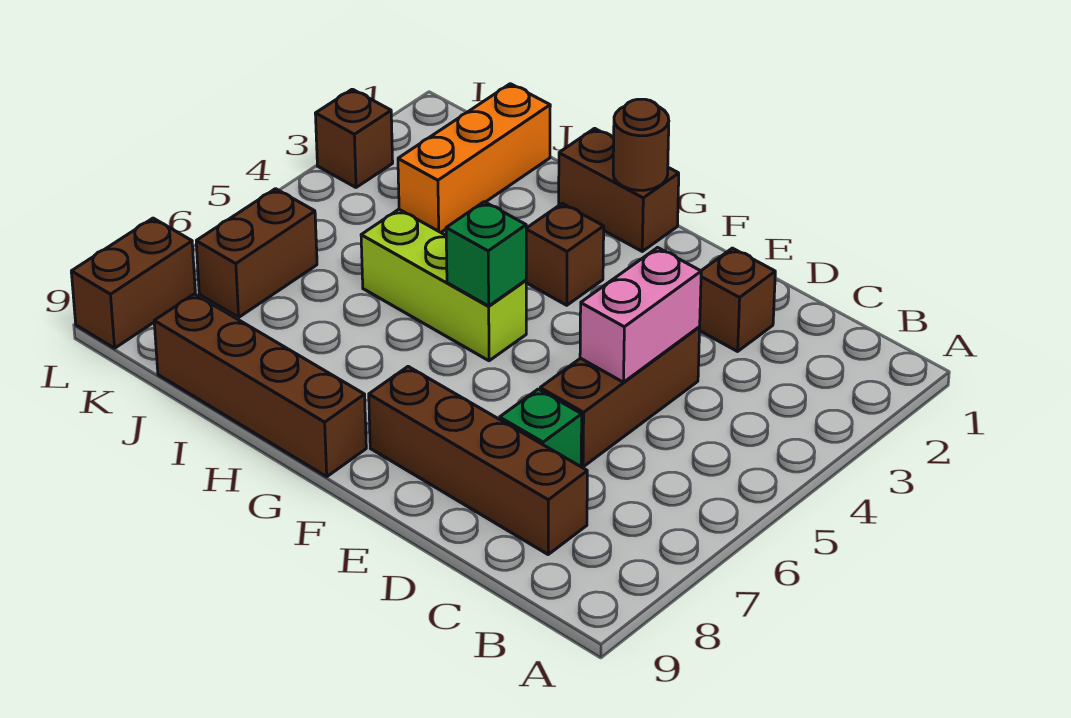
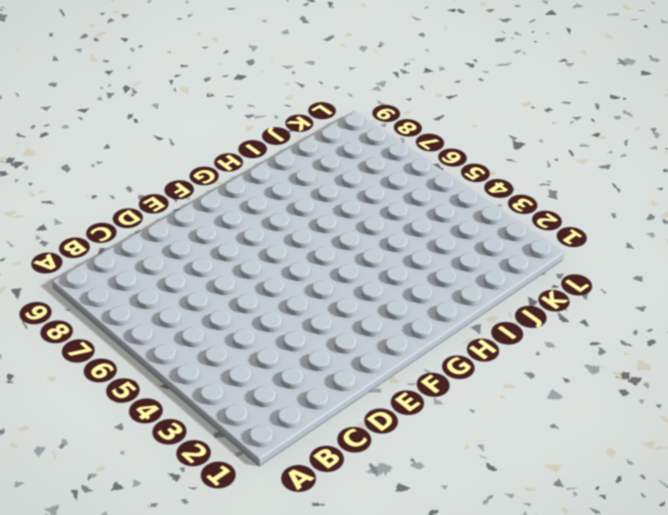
none -> brown 1x4 brick [369,367,587,554]
none -> brown 1x1 brick [700,248,775,351]
none -> brown 1x3 brick [540,327,700,467]

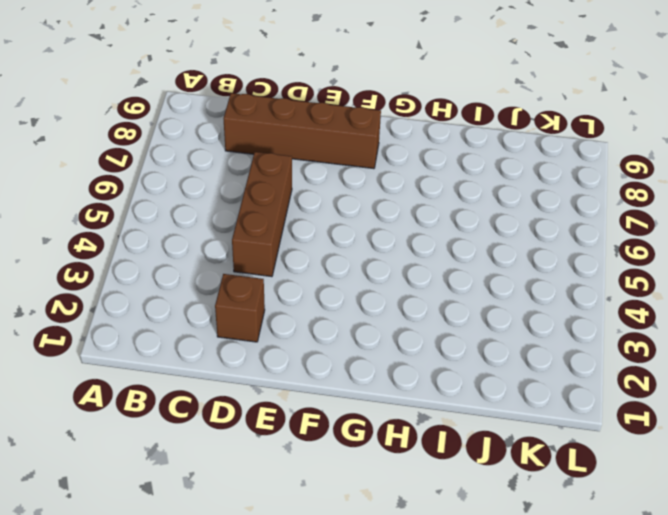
none -> green 1x1 brick [500,389,582,467]
none -> brown 1x2 brick [559,128,679,251]
none -> brown 1x1 brick [526,203,604,305]

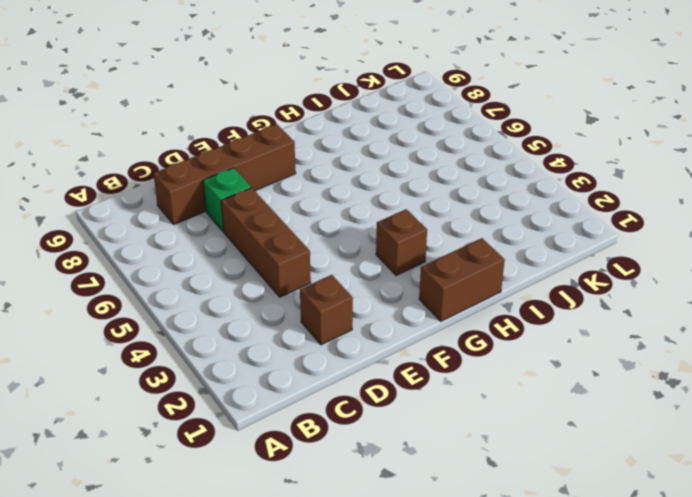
none -> lime 1x3 brick [361,209,526,361]
none -> brown 1x4 brick [154,294,366,477]
none -> orange 1x3 brick [398,84,550,232]

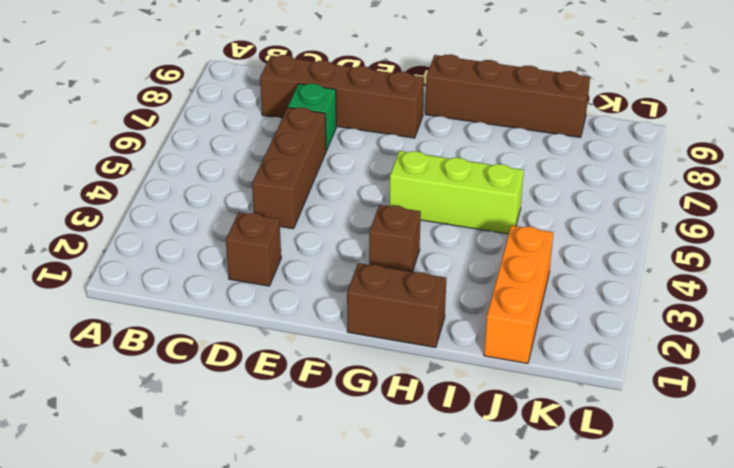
none -> brown 1x2 brick [196,189,317,317]
none -> brown 1x1 brick [315,89,393,187]
none -> brown 1x2 brick [71,218,195,348]

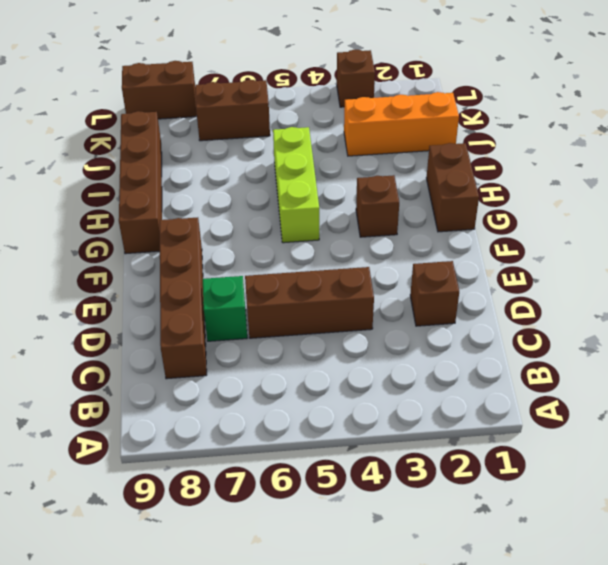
none -> pink 1x2 brick [580,248,701,382]
none -> brown 1x1 round brick [613,99,669,190]
none -> green 1x1 brick [446,202,526,306]

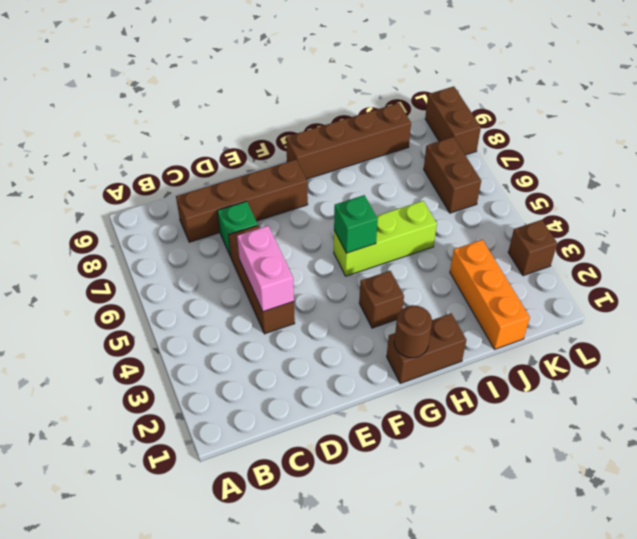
none -> brown 1x1 brick [700,248,775,351]

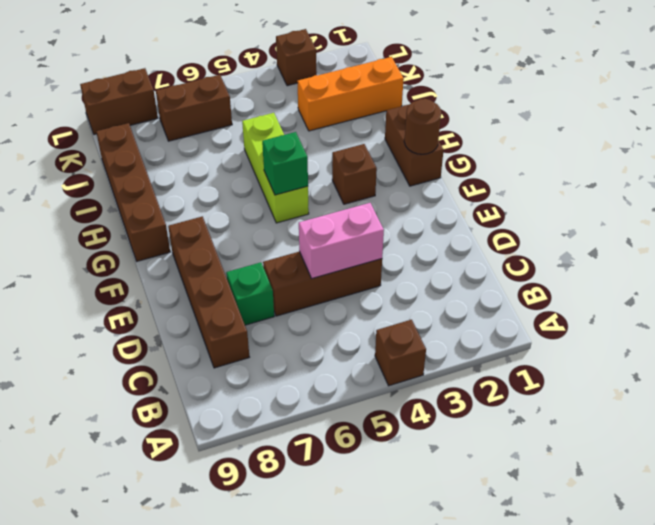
brown 1x1 brick [375,320,426,386] -> brown 1x1 brick moved to [700,248,775,351]

